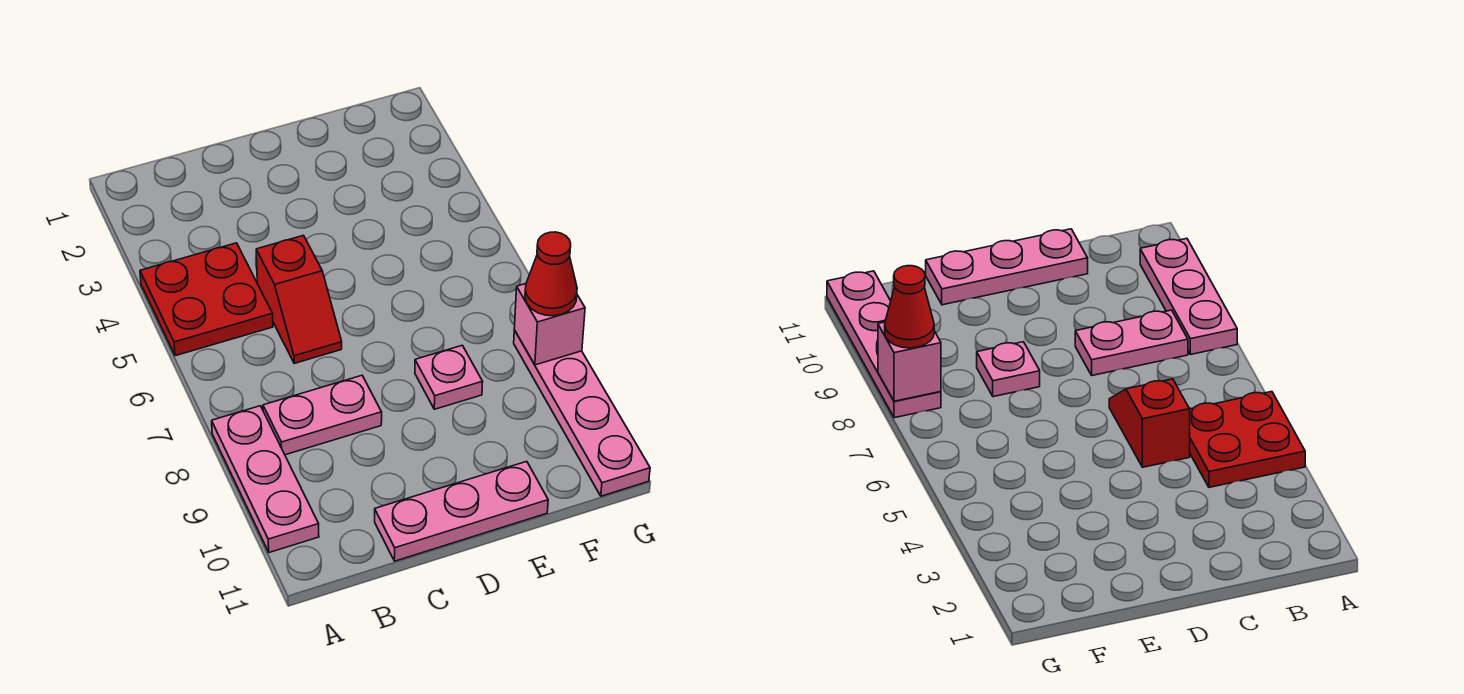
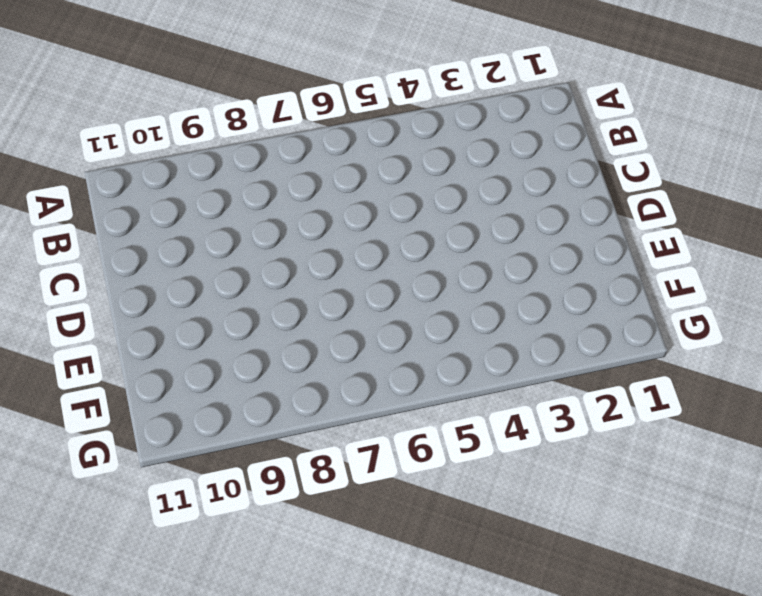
none -> red 2x2 plate [140,243,273,356]
none -> pink 1x3 plate [212,406,319,553]

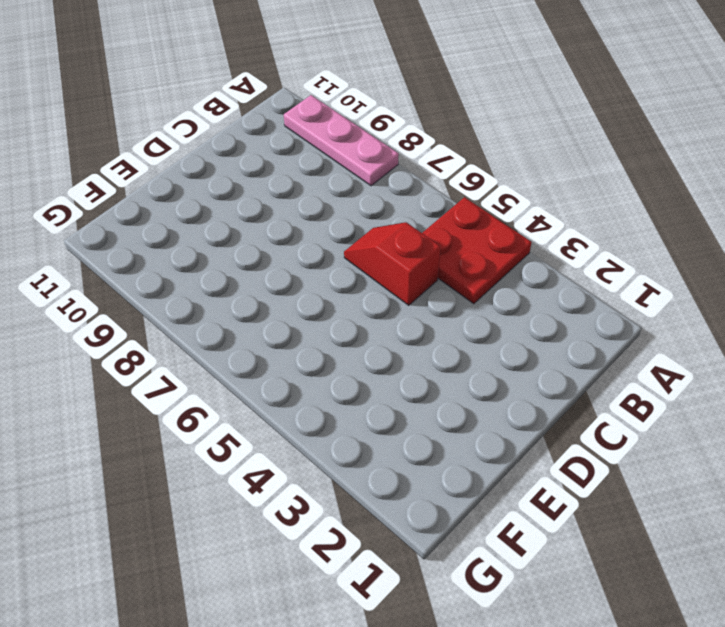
none -> pink 1x2 plate [263,375,382,455]
none -> pink 1x3 plate [375,461,548,561]

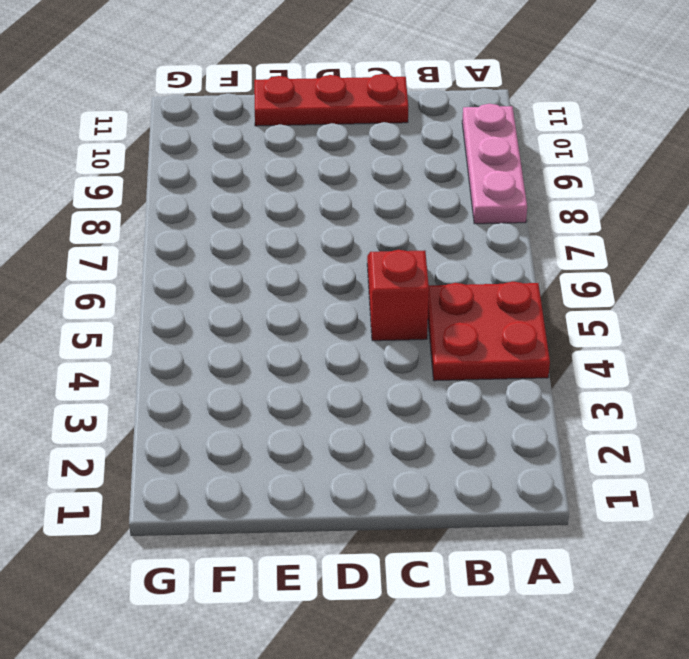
red 1x3 plate [254,74,408,126] -> pink 1x3 plate [375,461,548,561]
none -> pink 1x2 plate [263,375,382,455]
none -> pink 1x1 plate [415,345,483,409]

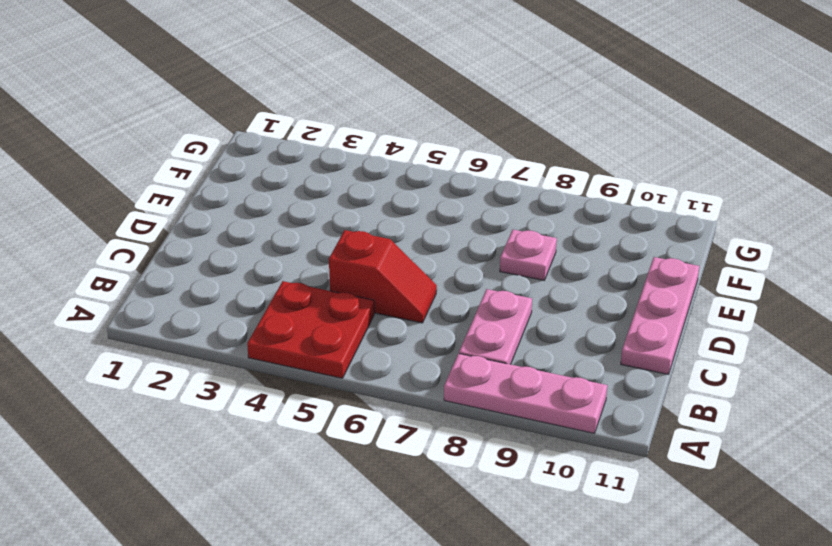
none -> pink 1x4 plate [514,330,650,496]
none -> pink 1x1 brick [514,284,585,365]

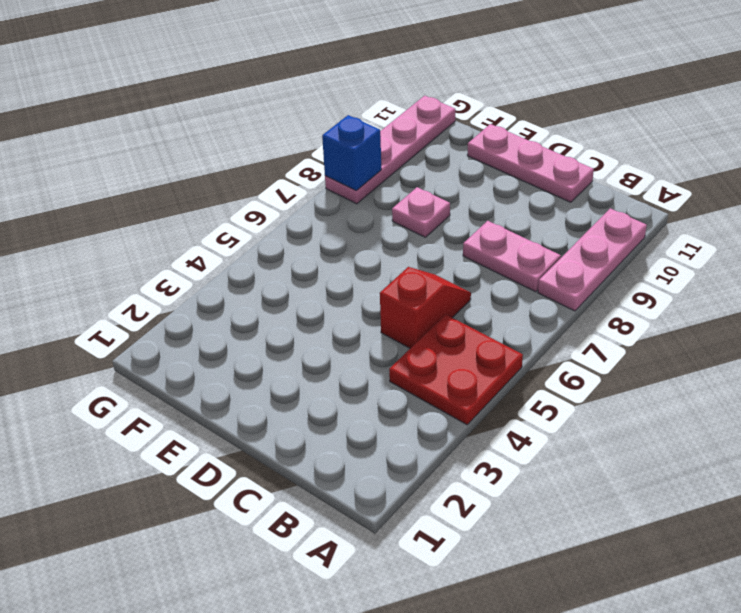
blue 1x1 brick [322,115,381,191] -> pink 1x1 brick [514,284,585,365]
none -> red 1x1 cone [525,232,577,316]

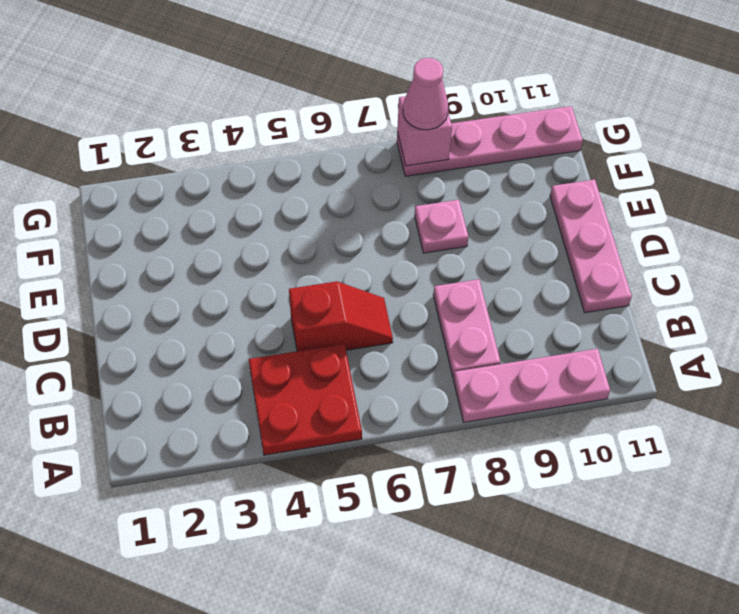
pink 1x1 cone [403,58,448,130] -> red 1x1 cone [525,232,577,316]

